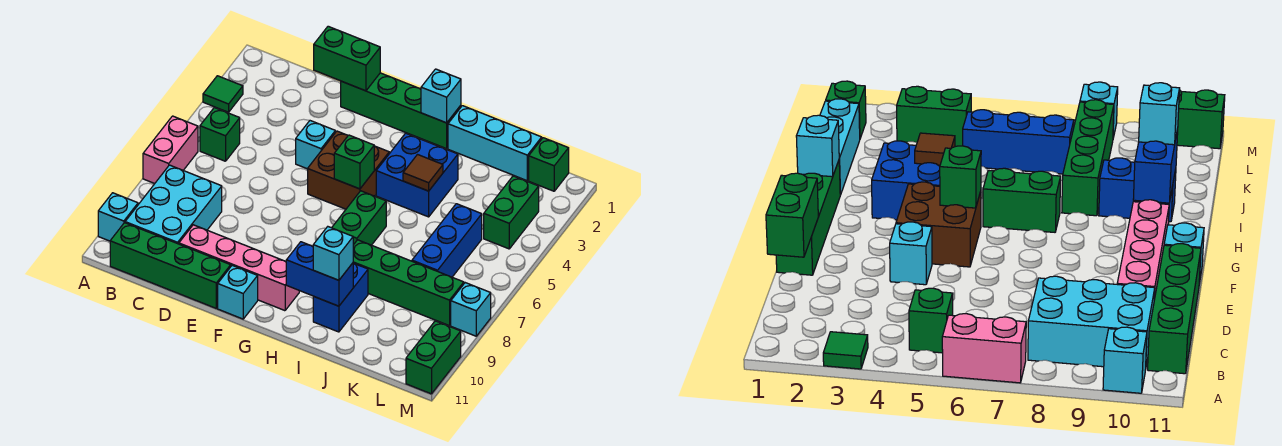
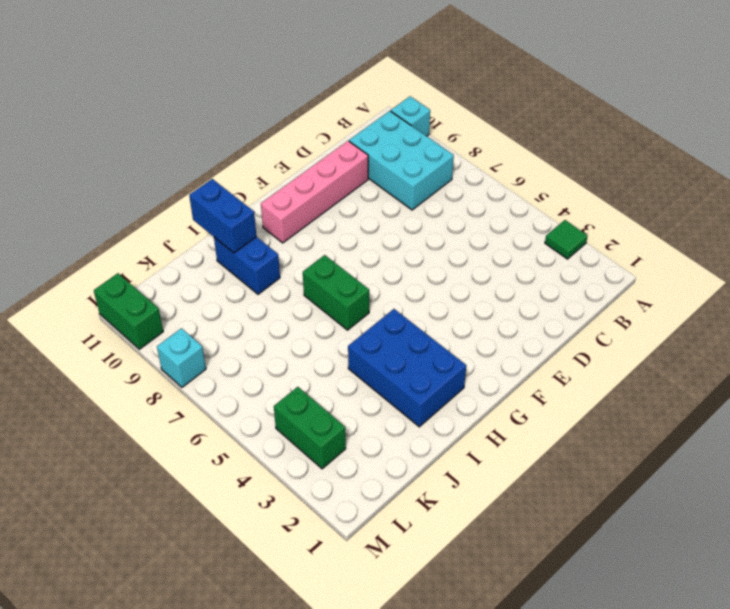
blue 2x3 brick [348,309,466,427] -> blue 2x2 brick [376,133,458,217]
blue 1x2 brick [189,179,257,253] -> blue 1x2 brick turned to [286,242,353,306]
none -> pink 1x2 brick [143,116,198,184]
none -> green 1x1 brick [200,108,240,161]
none -> green 1x4 brick [110,223,231,308]

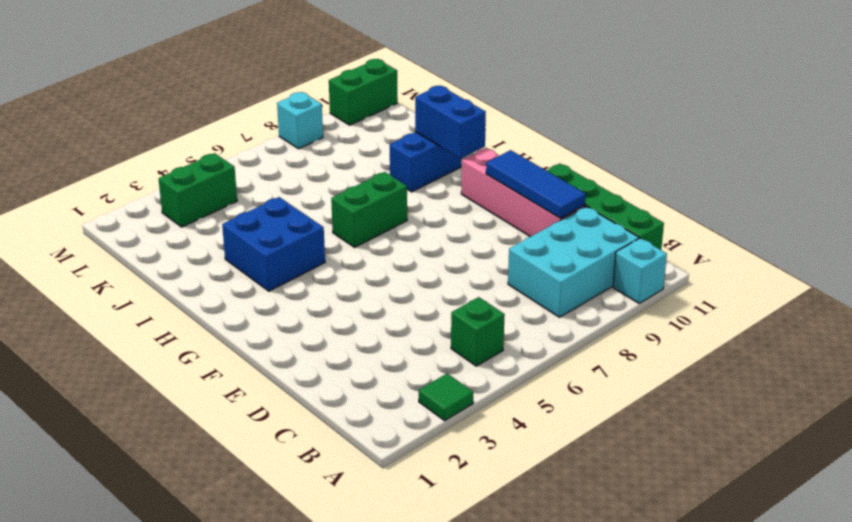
blue 1x3 tile [486,150,586,218] -> none
none -> pink 1x2 brick [143,116,198,184]
none -> green 1x4 brick [341,73,461,149]
none -> cyan 1x1 brick [296,121,335,169]

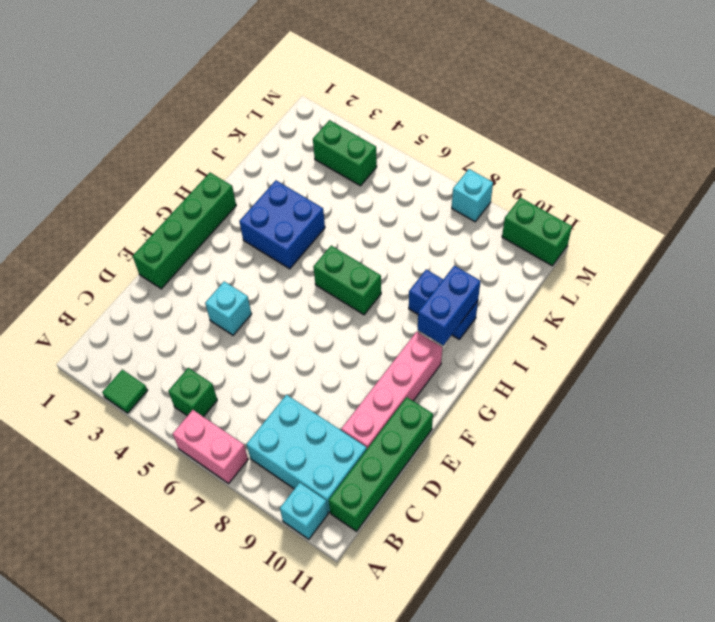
none -> brown 2x2 brick [308,131,389,209]
none -> cyan 1x1 brick [218,265,258,319]
none -> cyan 1x3 brick [448,106,542,181]

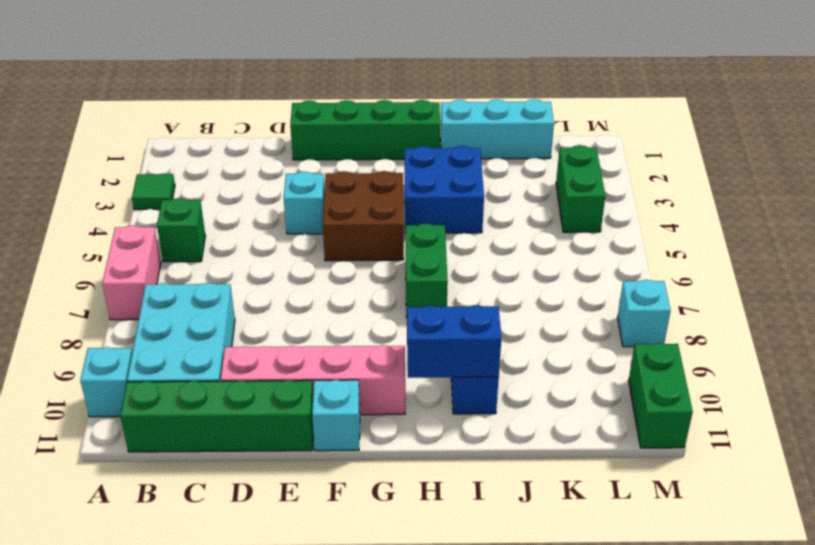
none -> green 1x4 brick [353,240,464,326]
none -> blue 1x3 brick [412,204,482,277]
none -> green 1x1 brick [529,138,569,191]

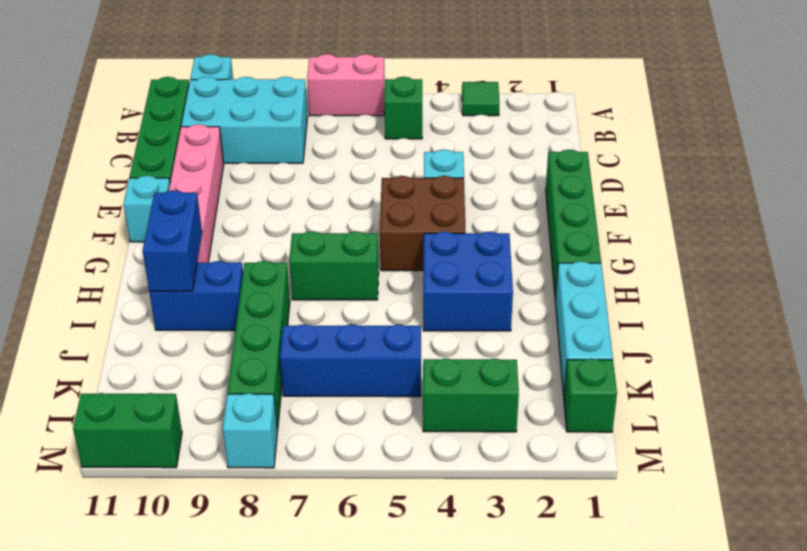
none -> green 1x2 brick [314,26,380,91]
none -> green 1x1 brick [334,135,374,189]
none -> cyan 1x1 brick [421,69,461,123]

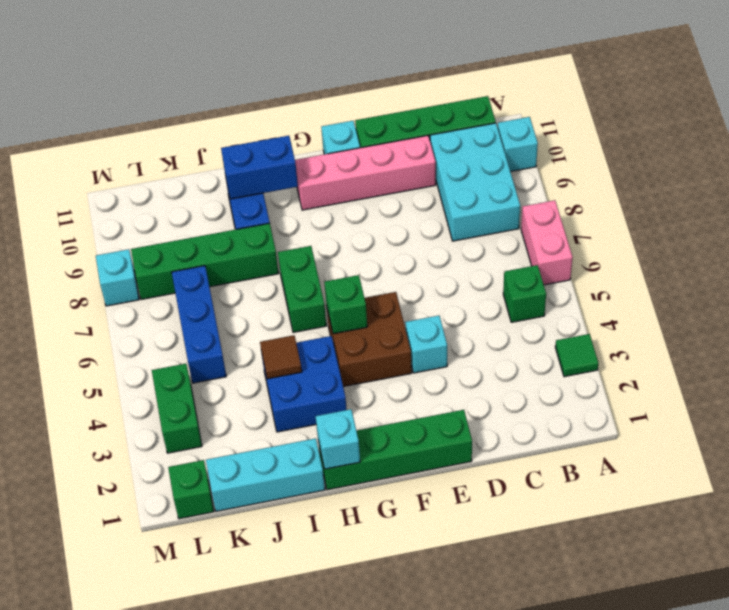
none -> green 1x2 brick [406,321,461,394]
none -> green 1x2 brick [314,26,380,91]
none -> cyan 1x1 brick [313,227,353,280]

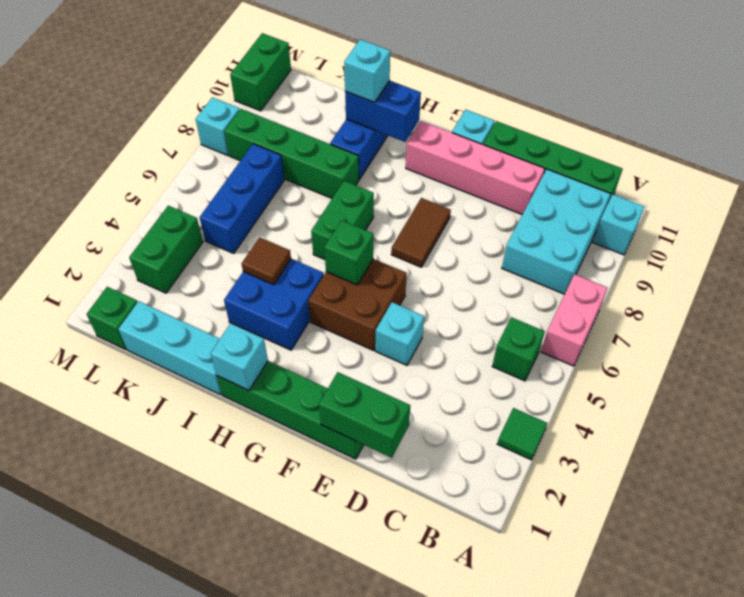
brown 1x2 tile [391,198,451,267] -> none

